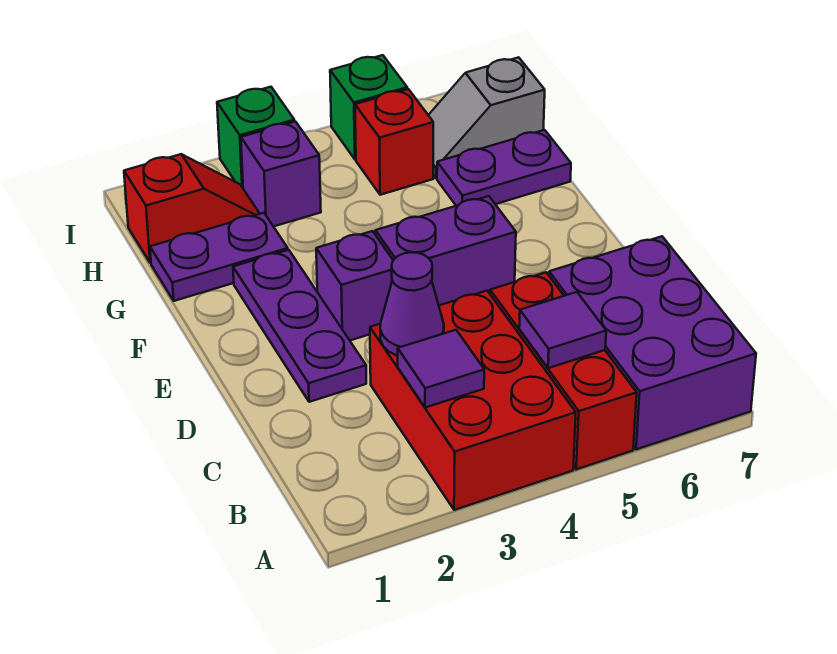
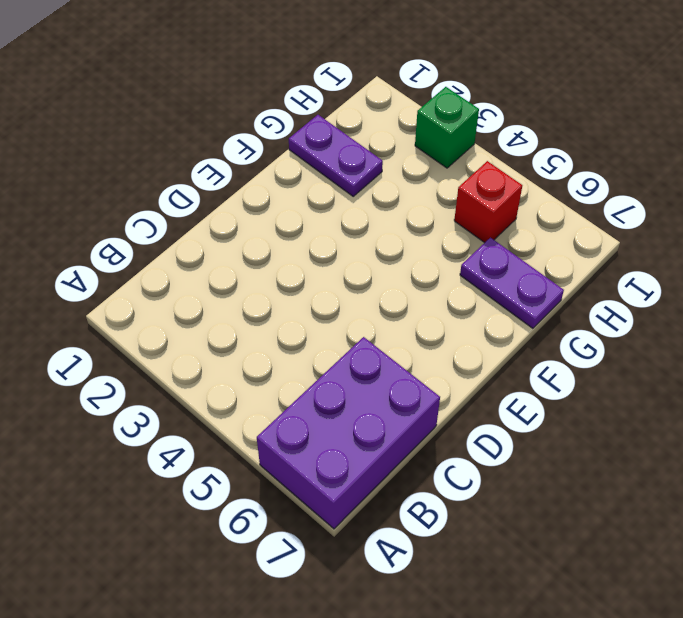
none -> red 2x3 brick [370,291,576,510]
none -> red 1x3 brick [490,272,637,469]
none -> purple 1x3 plate [233,250,366,402]

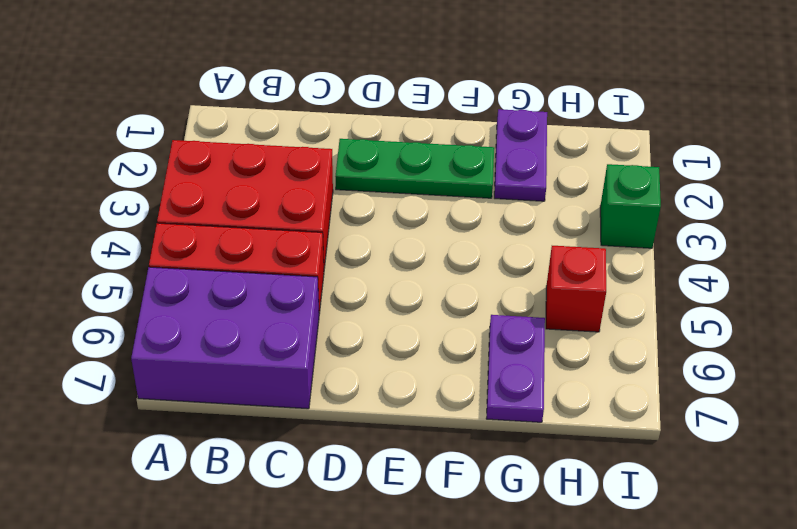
green 1x3 plate [335,139,494,198] -> purple 1x3 plate [233,250,366,402]
none -> purple 1x1 brick [316,231,393,340]
none -> purple 1x2 brick [375,196,516,305]
none -> red 1x2 slope [124,154,260,263]

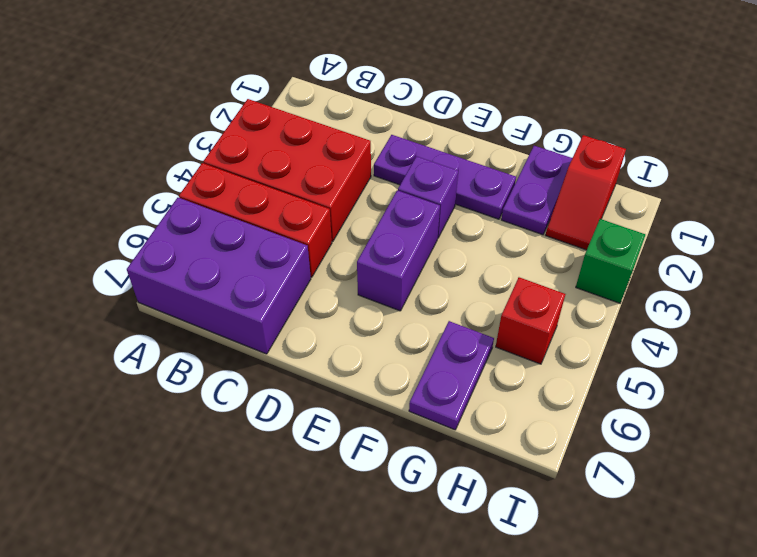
none -> purple 1x1 brick [241,121,321,227]
none -> grey 1x2 slope [429,57,545,178]
none -> green 1x1 brick [330,55,407,159]

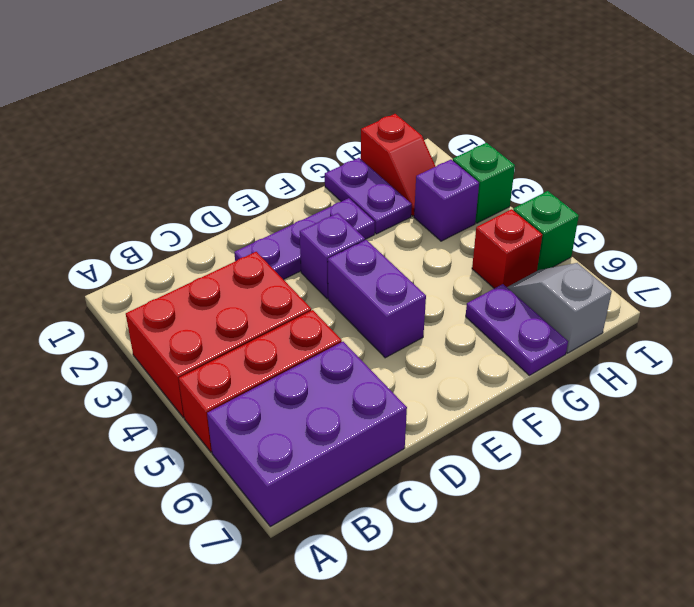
none -> purple 1x1 tile [398,330,484,408]
none -> purple 1x1 tile [519,292,606,368]
none -> purple 1x1 cone [380,252,444,356]

